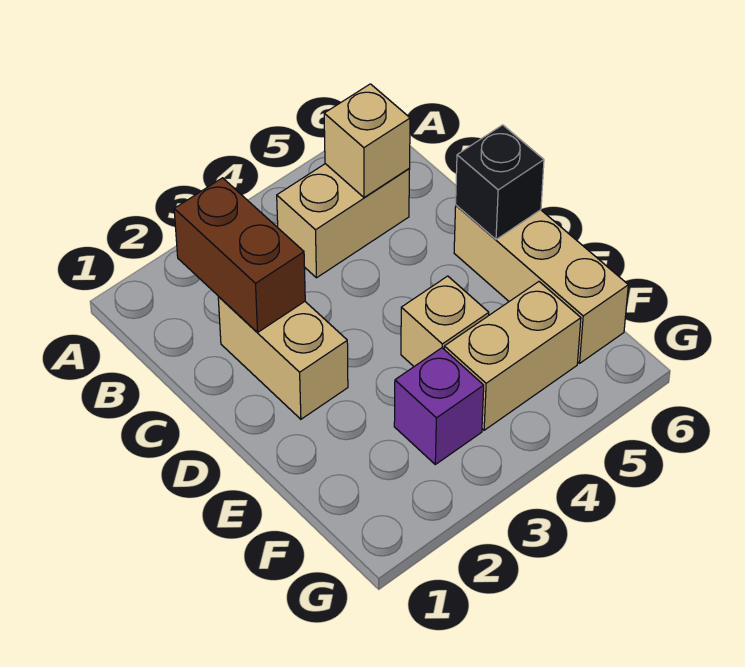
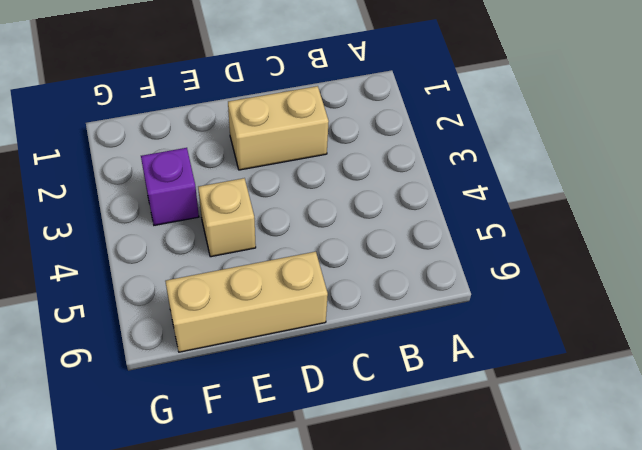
none -> tan 1x2 brick [277,164,410,278]
none -> tan 1x2 brick [444,282,581,430]

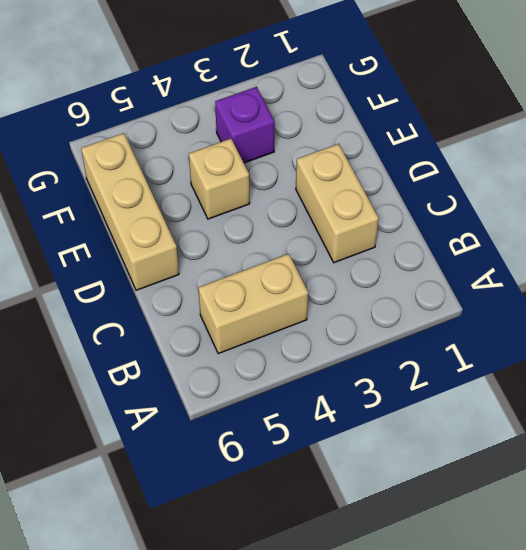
none -> tan 1x2 brick [444,282,581,430]
none -> brown 1x2 brick [174,178,305,333]

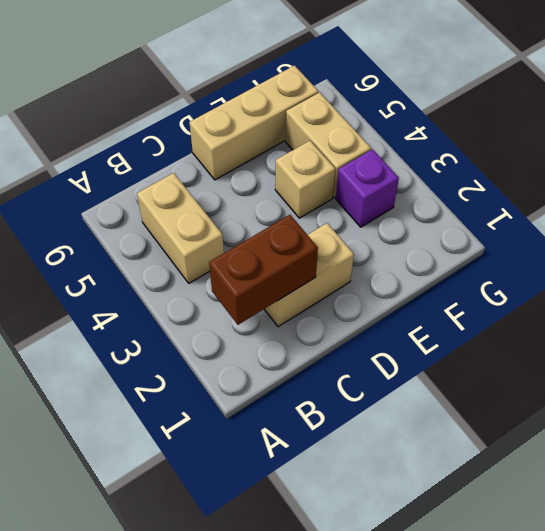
none -> tan 1x1 brick [324,84,410,197]
none -> black 1x1 brick [456,125,544,239]

